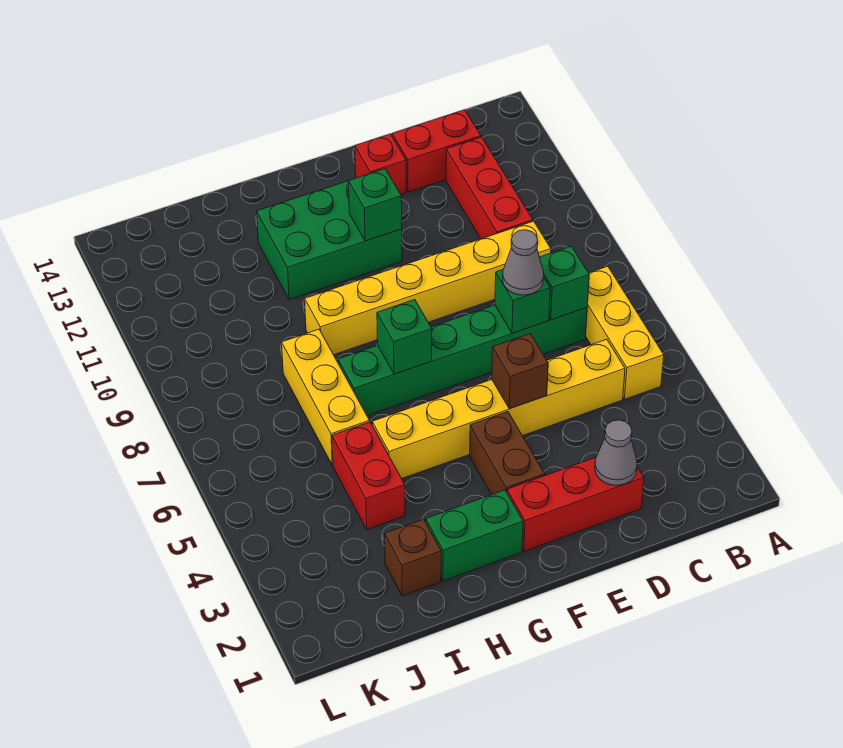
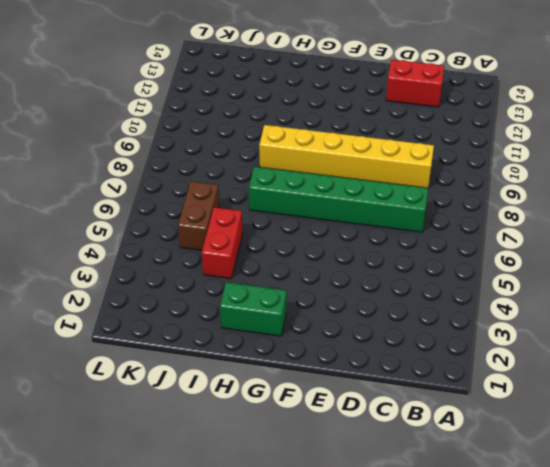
brown 1x2 brick [178,181,219,250] -> brown 1x2 brick moved to [470,412,545,495]
none -> yellow 1x3 brick [586,266,664,399]
none -> yellow 1x6 brick [372,339,625,479]
none -> red 1x3 brick [446,137,533,239]

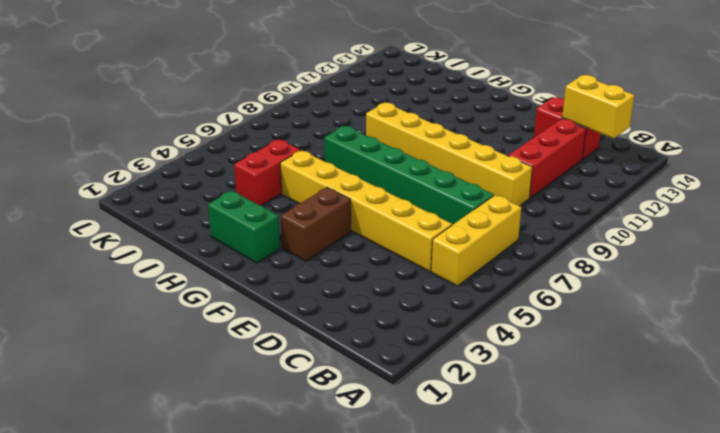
yellow 1x2 brick [562,75,634,139] -> none
none -> red 1x3 brick [507,457,644,551]
none -> red 1x1 brick [355,134,406,194]
none -> green 2x3 brick [257,181,402,299]

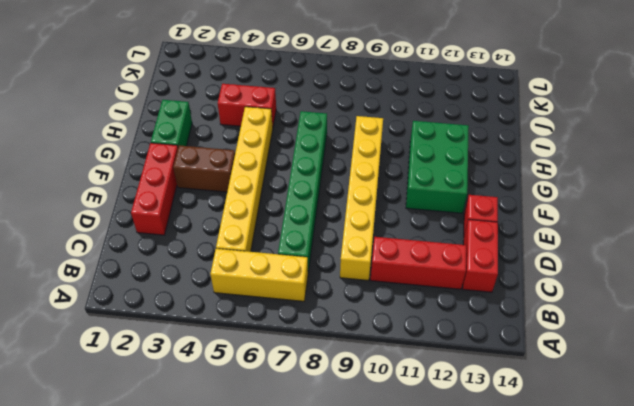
none -> brown 1x1 brick [385,519,441,596]
none -> yellow 1x3 brick [282,329,370,465]
none -> green 1x1 brick [540,246,589,320]

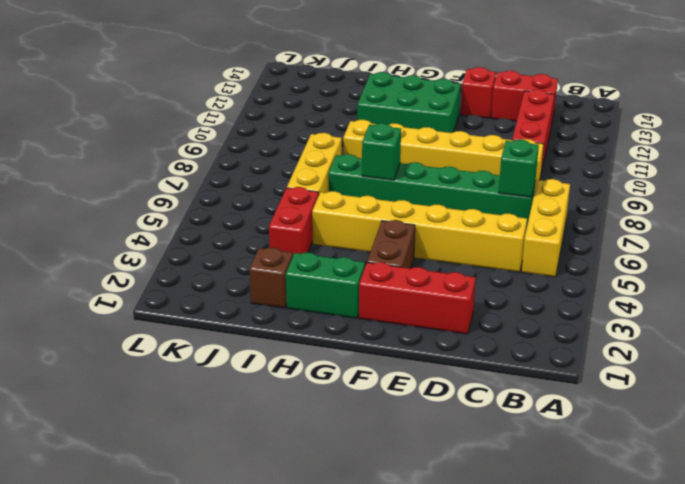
none -> grey 1x1 cone [595,420,637,485]
none -> green 1x1 brick [495,270,550,333]
none -> brown 1x1 brick [492,334,548,409]

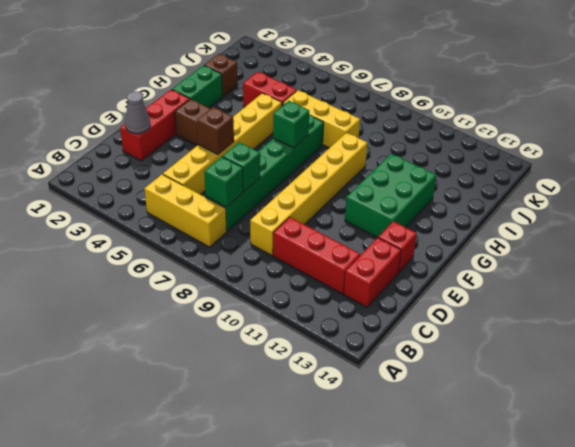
none -> green 1x1 brick [349,169,402,241]
none -> grey 1x1 cone [503,230,544,295]

